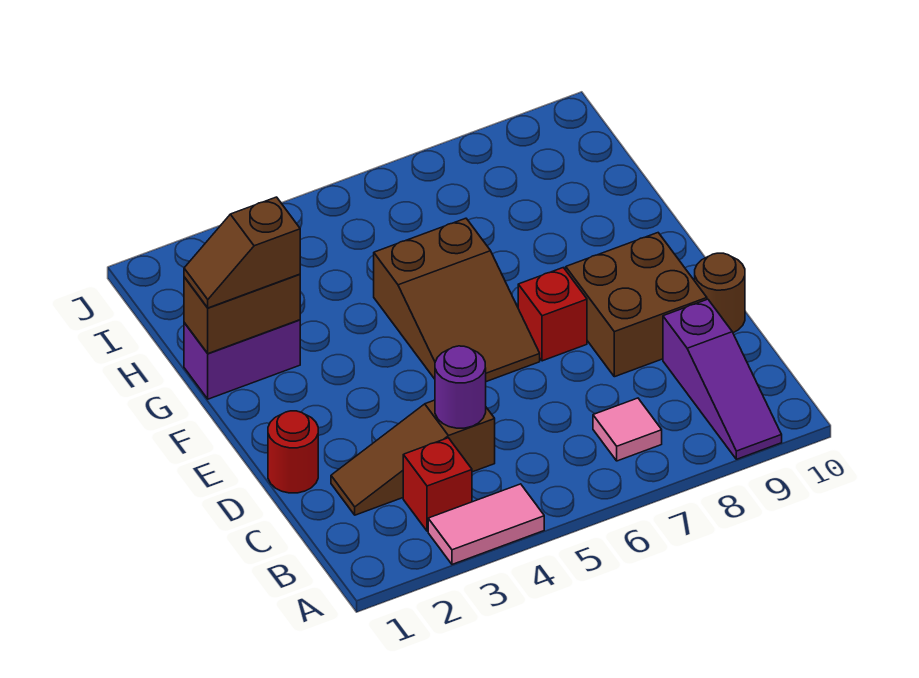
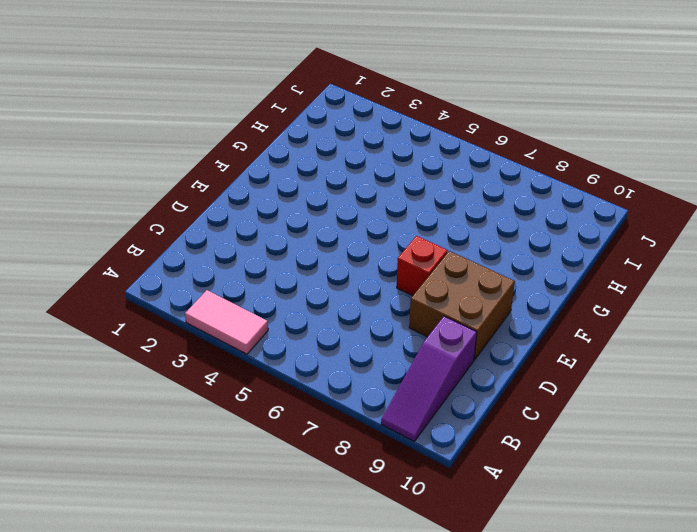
none -> red 1x1 brick [403,438,472,531]
none -> pink 1x1 tile [593,398,662,461]
none -> brown 1x3 slope [331,400,495,515]

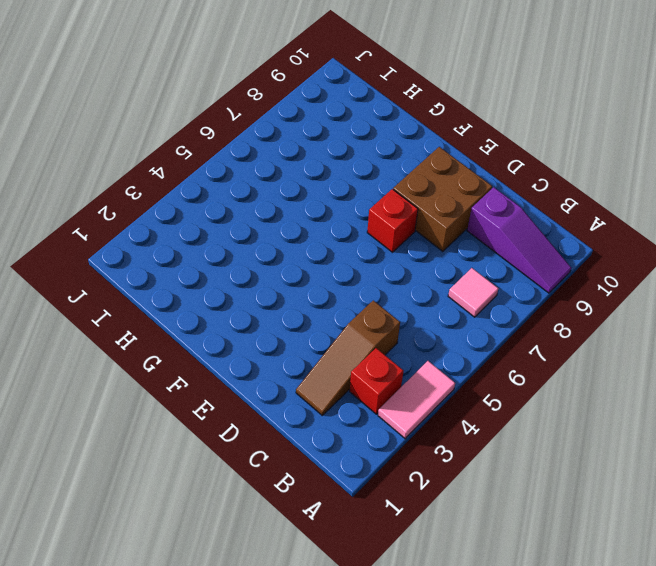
none -> red 1x1 round brick [268,411,318,493]
none -> brown 1x1 round brick [695,253,745,333]
none -> brown 2x3 slope [374,218,540,382]

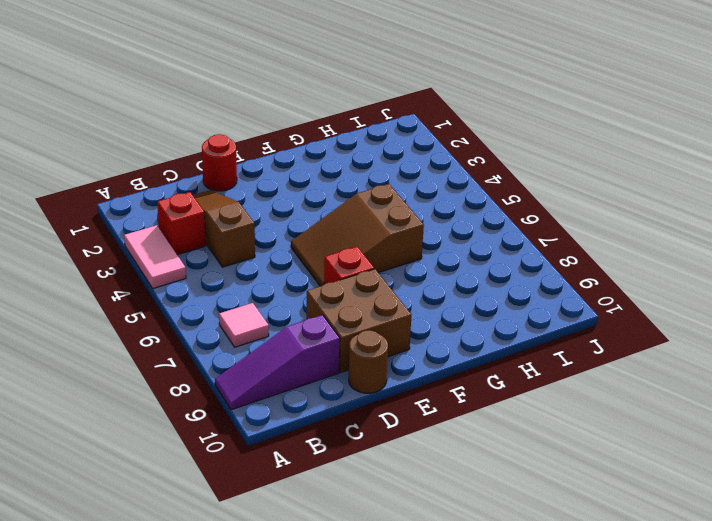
none -> purple 1x2 brick [184,320,300,399]
none -> purple 1x1 round brick [435,346,486,428]
none -> brown 1x2 brick [184,274,300,354]

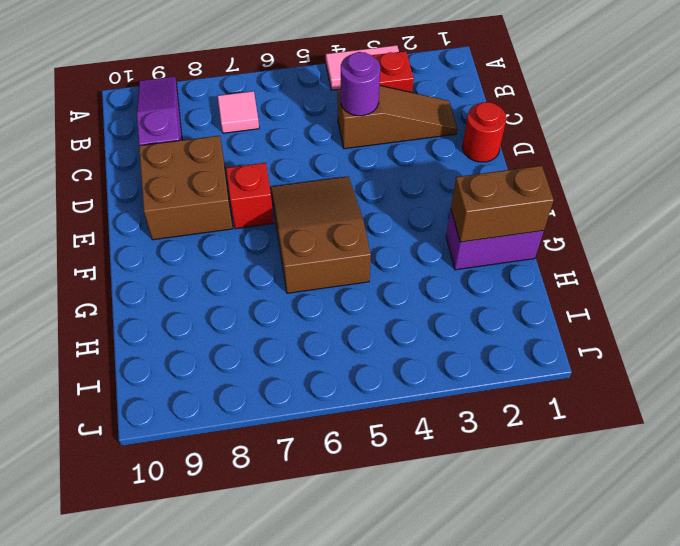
none -> brown 1x1 round brick [695,253,745,333]
none -> brown 1x2 slope [184,197,300,308]

